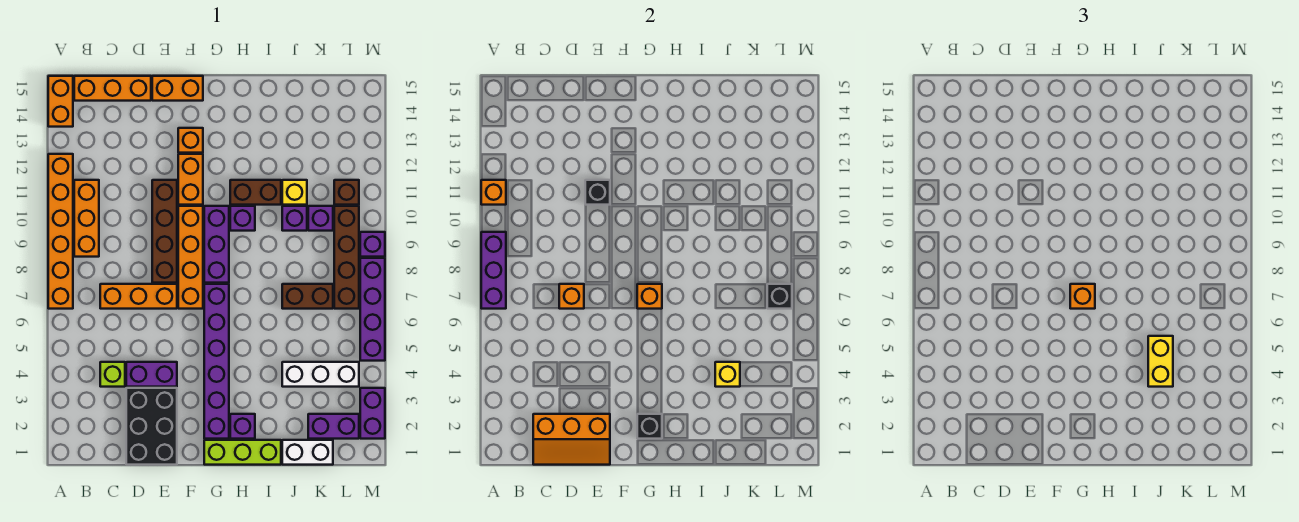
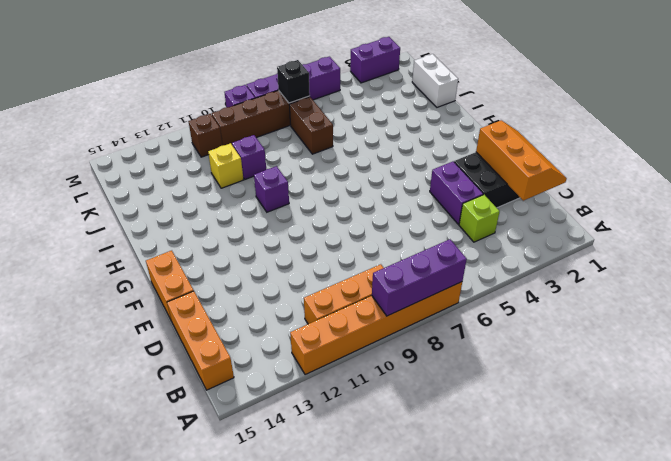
none -> orange 1x2 brick [48,76,73,127]
none -> orange 1x3 brick [100,284,177,309]
none -> brown 1x4 brick [152,180,177,283]
none -> orange 1x4 brick [178,206,203,309]

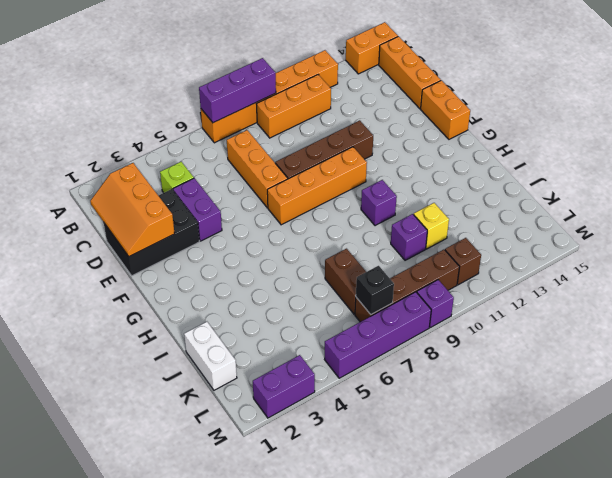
none -> orange 1x2 brick [178,154,203,205]
none -> orange 1x1 brick [178,128,203,153]
none -> lime 1x3 brick [204,440,281,465]
none -> purple 1x6 brick [204,284,229,439]

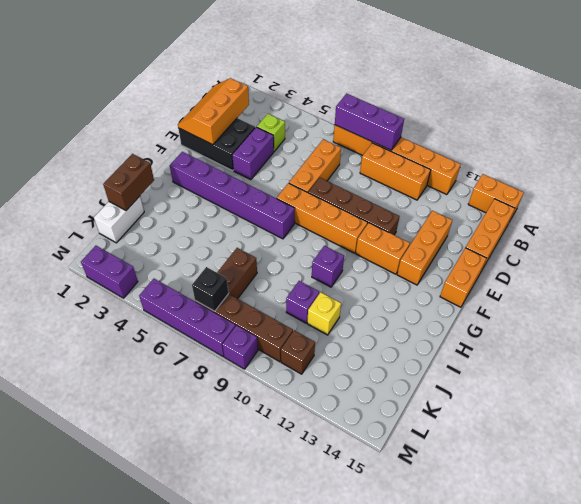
orange 1x3 brick [397,211,452,285] -> orange 1x1 brick [178,128,203,153]
brown 1x2 brick [103,154,154,210] -> brown 1x2 brick moved to [230,180,281,205]
none -> lime 1x3 brick [204,440,281,465]
none -> purple 1x3 brick [204,206,229,283]
none -> purple 1x1 brick [230,414,255,439]
none -> white 1x3 brick [282,362,359,387]

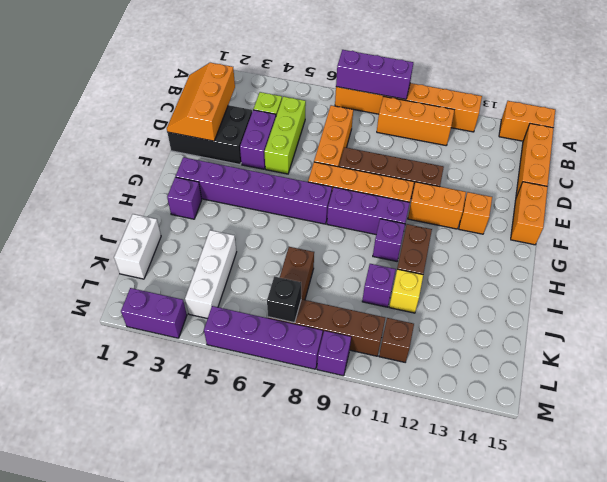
lime 1x3 brick [264,96,306,174] -> lime 1x3 brick moved to [204,440,281,465]
none -> purple 1x2 brick [308,414,359,439]
none -> purple 1x1 brick [308,206,333,231]
none -> orange 1x1 brick [481,180,506,205]
none -> orange 1x1 brick [559,284,584,309]

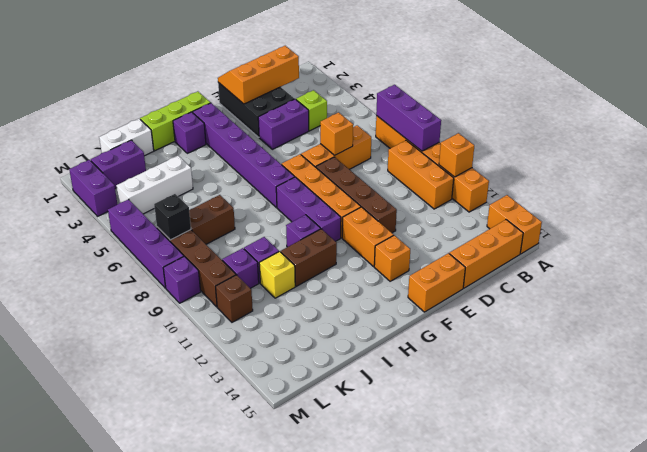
none -> black 1x1 brick [585,180,610,205]
none -> black 1x1 brick [637,414,662,439]
none -> orange 1x1 brick [637,284,662,309]
none -> yellow 1x1 brick [715,362,740,387]

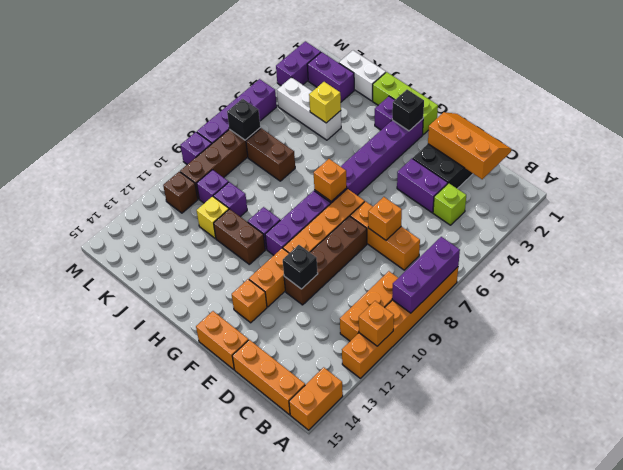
none -> orange 1x1 brick [1070,284,1095,309]
none -> yellow 1x2 brick [1148,336,1173,387]

